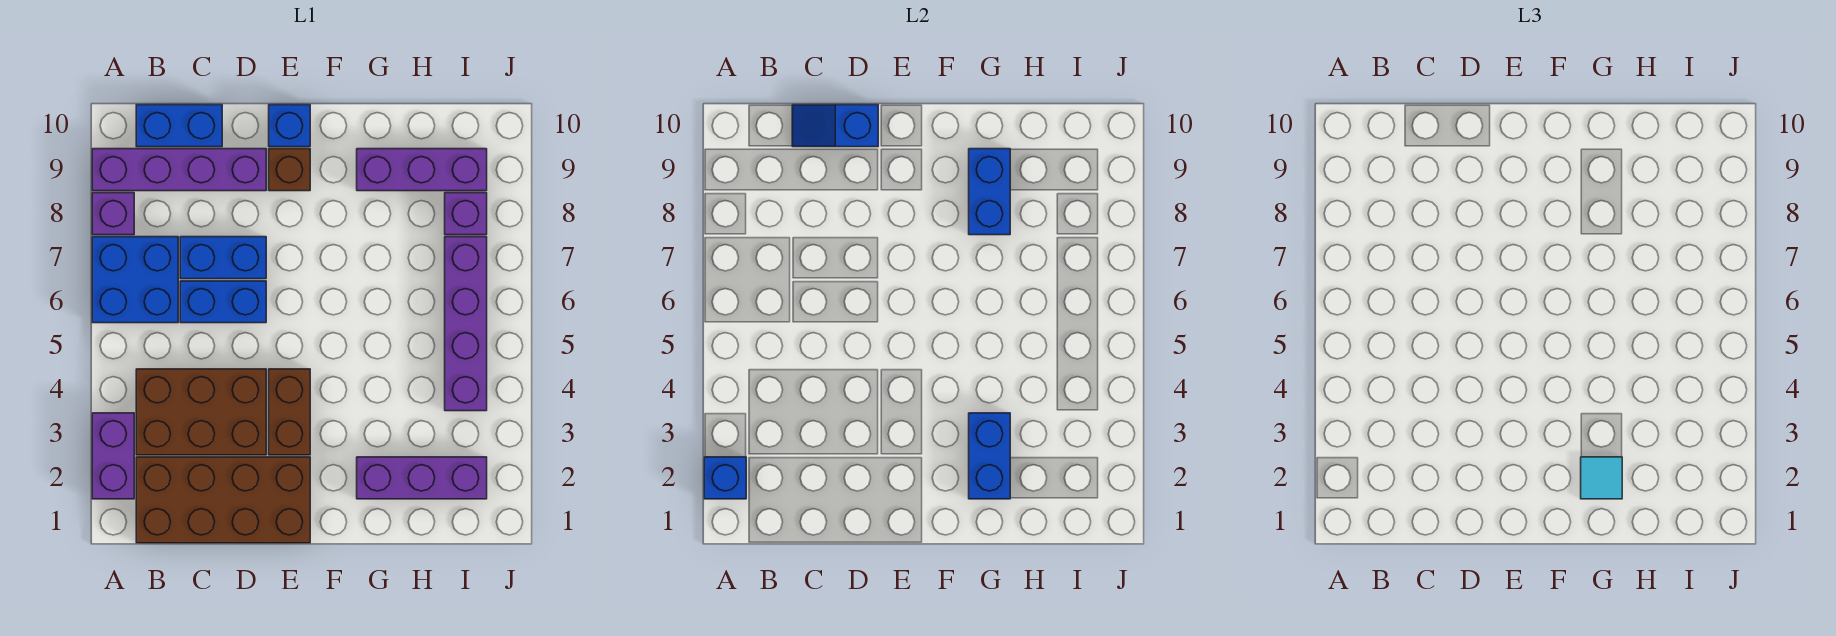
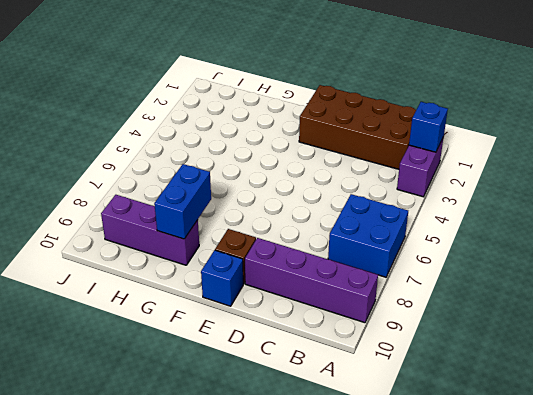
none -> purple 1x1 brick [92,193,134,235]
none -> brown 2x3 brick [136,369,266,455]
none -> blue 1x2 brick [136,105,222,147]

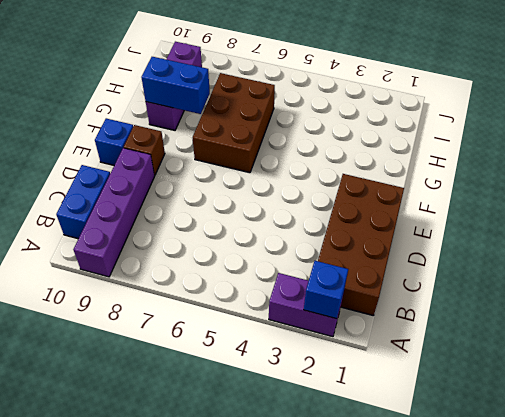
brown 2x3 brick [193,73,275,173] -> brown 2x3 brick moved to [136,369,266,455]
none -> blue 2x2 brick [92,237,178,323]
none -> purple 1x1 brick [92,193,134,235]
none -> blue 1x2 brick [180,281,266,323]

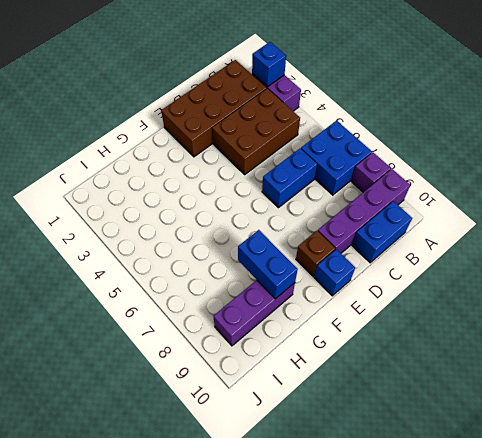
none -> blue 1x2 brick [180,237,266,279]
none -> brown 1x2 brick [269,369,310,455]
none -> purple 1x3 brick [357,457,487,499]

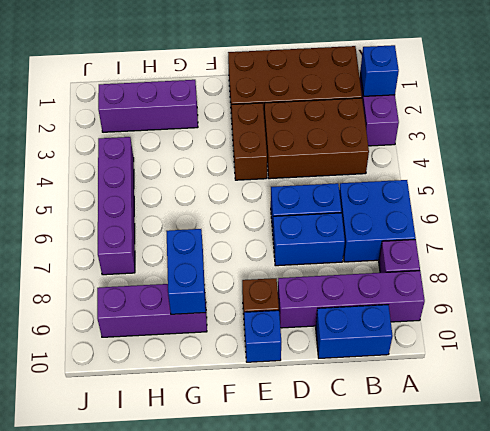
none -> purple 1x1 brick [445,193,487,235]
none -> blue 1x2 slope [792,105,878,147]
none -> blue 1x2 brick [969,413,1010,499]

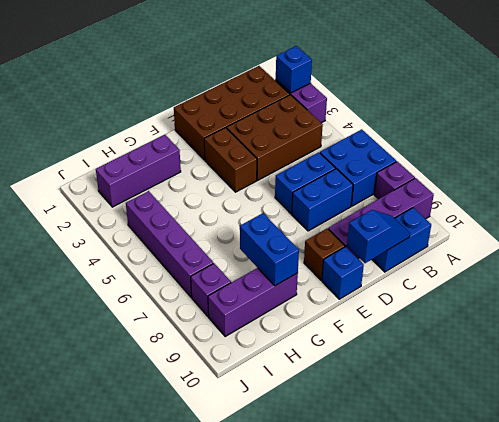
none -> blue 1x2 brick [969,413,1010,499]
none -> cyan 1x1 tile [1581,457,1622,499]

